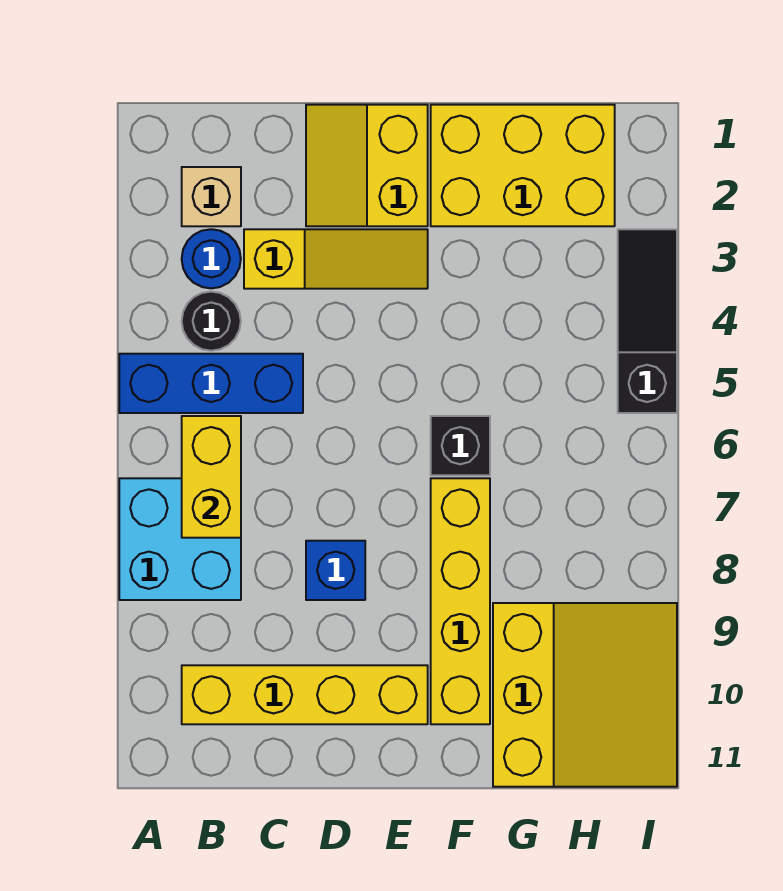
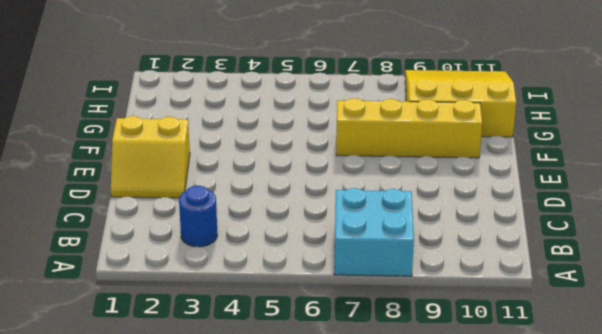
none -> blue 1x3 brick [119,354,303,413]
none -> tan 1x1 brick [182,167,241,226]
none -> black 1x1 round brick [182,292,241,351]

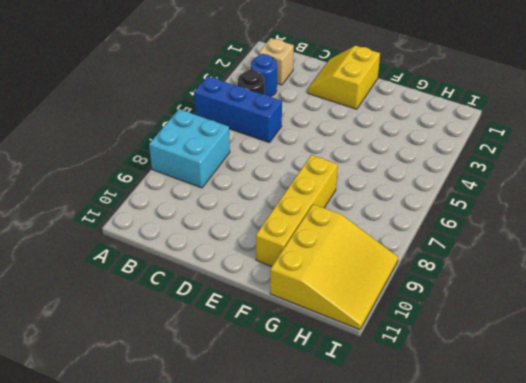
none -> yellow 1x4 brick [182,665,428,724]
none -> yellow 1x3 slope [244,229,428,289]
none -> blue 1x1 brick [306,541,365,600]

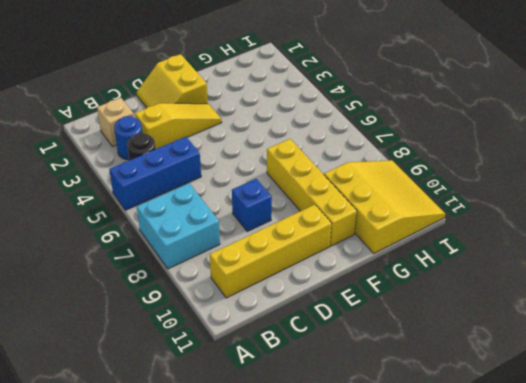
none -> yellow 2x3 brick [431,105,615,226]
none -> black 1x1 brick [431,416,490,475]
none -> black 1x3 slope [618,229,677,413]

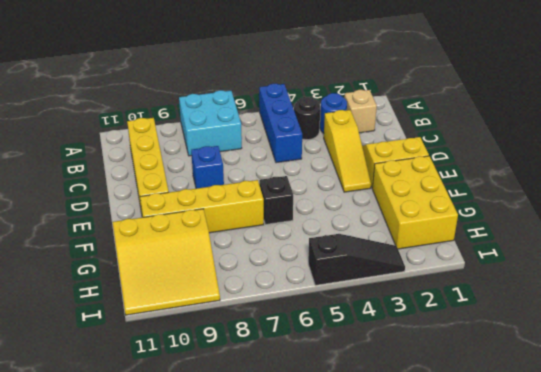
none -> yellow 1x2 brick [182,416,241,538]

